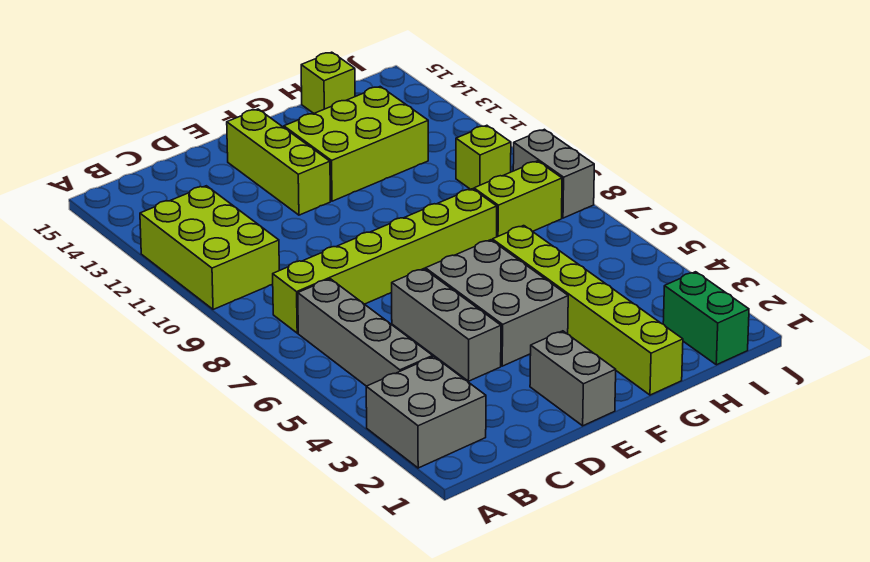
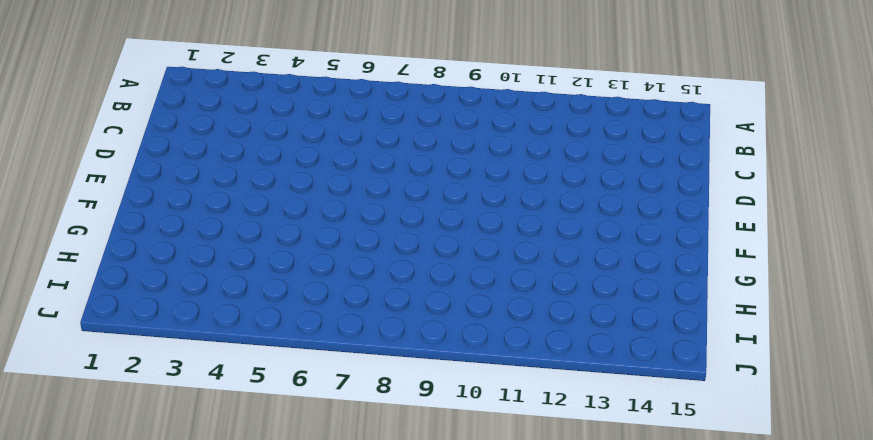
none -> grey 2x2 brick [366,357,486,468]
none -> lime 2x3 brick [140,186,279,310]
none -> grey 1x4 brick [298,279,433,386]

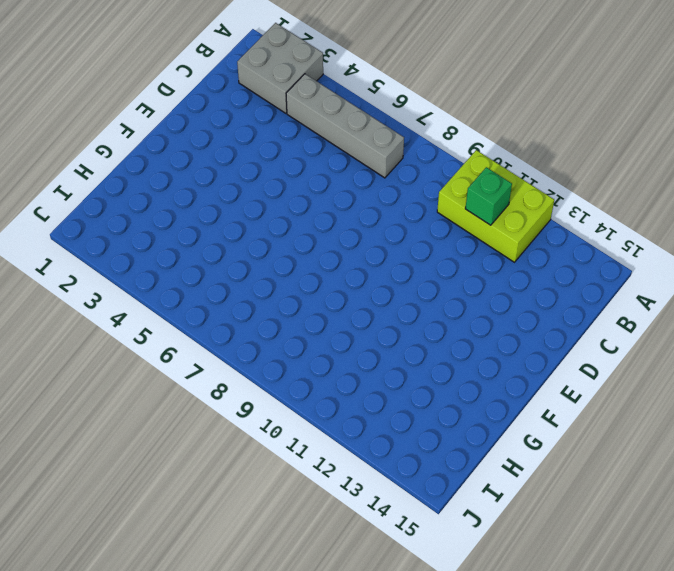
green 1x1 brick [465,167,512,225] -> none
none -> lime 1x6 brick [272,189,497,333]
none -> grey 1x3 brick [392,269,501,381]
none -> grey 1x2 brick [530,331,616,426]

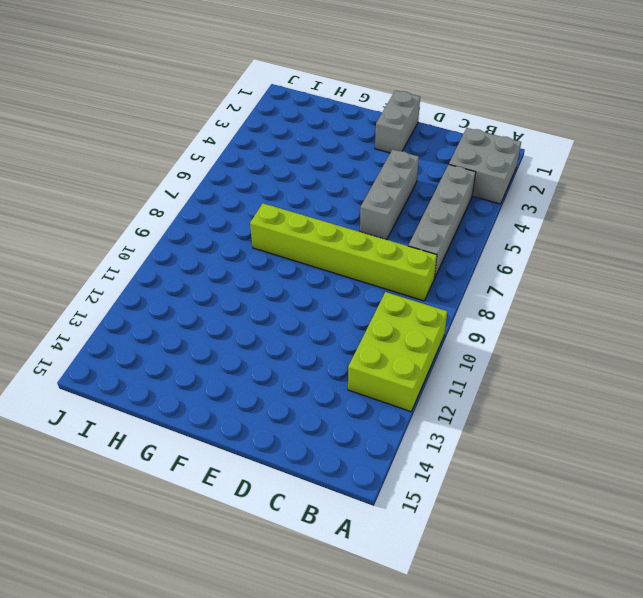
none -> grey 2x3 brick [425,240,568,366]
none -> lime 1x3 brick [227,109,330,215]
none -> lime 2x3 brick [284,87,428,201]

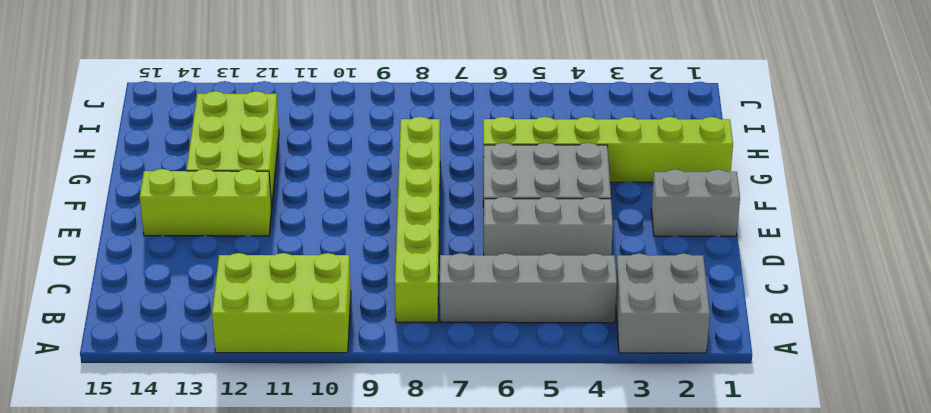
none -> lime 1x2 brick [474,161,562,237]
none -> lime 1x1 brick [301,52,355,113]
none -> green 1x2 brick [663,272,749,365]

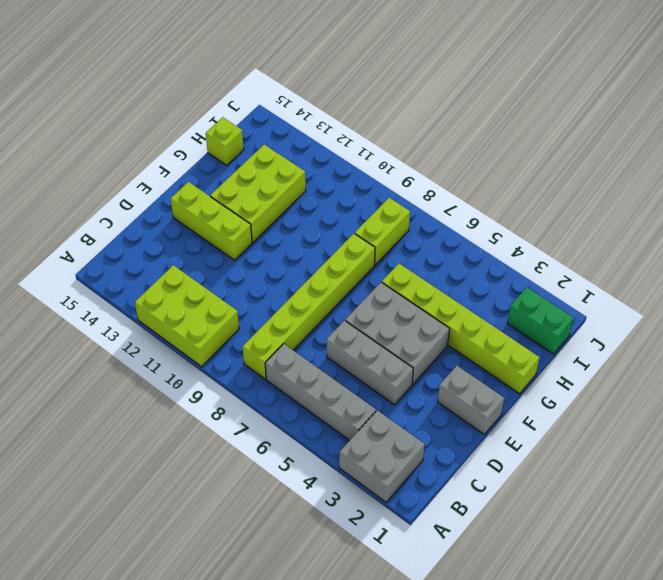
none -> lime 1x1 brick [456,125,511,189]
none -> grey 1x2 brick [513,129,594,218]

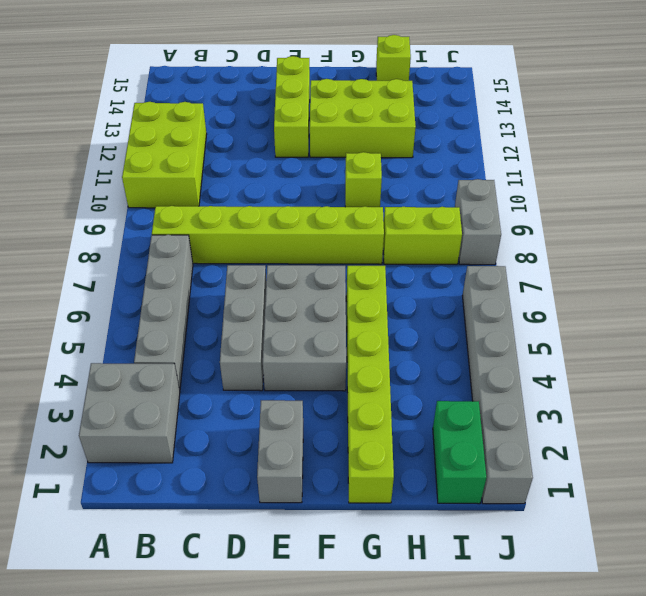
lime 1x1 brick [345,152,382,207] -> lime 1x1 brick moved to [456,125,511,189]
grey 1x6 brick [462,266,533,504] -> none

